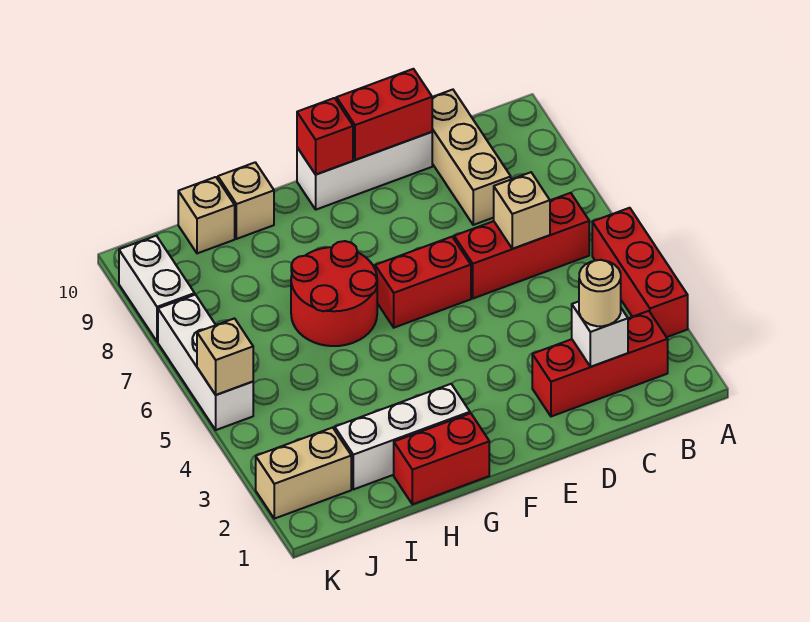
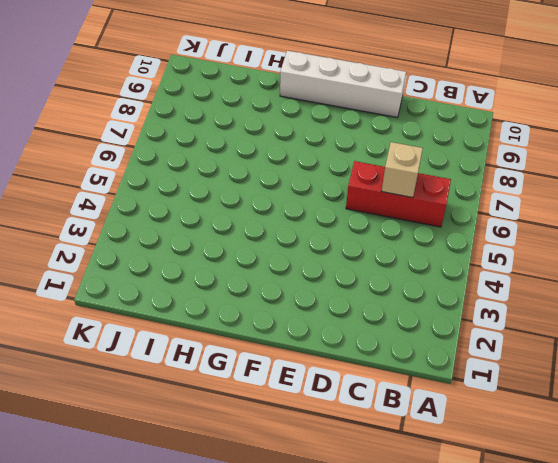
white 1x4 brick [280,51,406,118] -> white 1x3 brick [297,132,432,210]
none -> red 1x3 brick [592,208,688,337]
none -> red 1x3 brick [532,311,668,417]
none -> tan 1x3 brick [432,90,511,225]

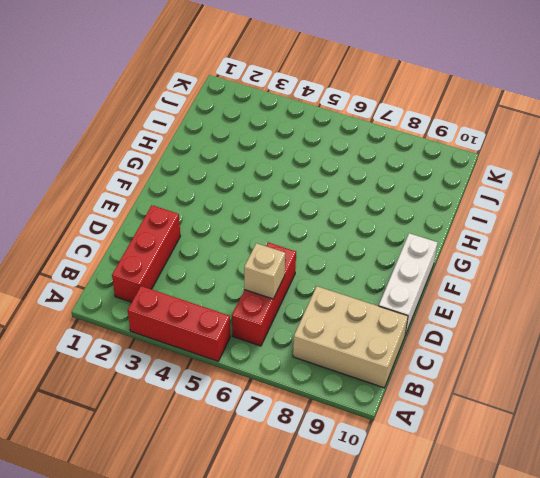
tan 2x3 brick [293,286,408,388] -> tan 1x3 brick [432,90,511,225]
none -> red 1x2 brick [375,237,471,328]
none -> red 1x2 brick [394,413,489,504]
none -> white 1x3 brick [335,384,470,489]

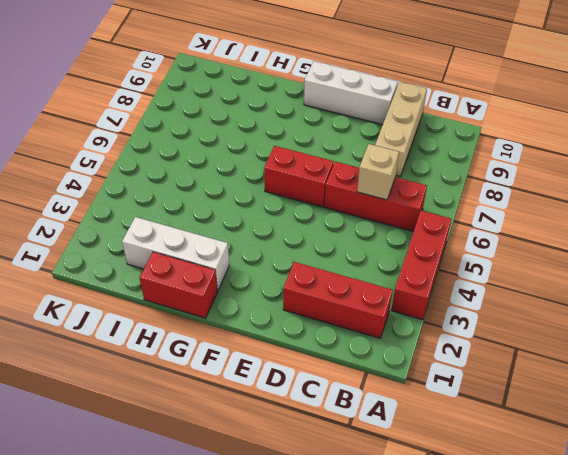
none -> red 2x2 round brick [291,241,377,346]
none -> tan 1x1 brick [218,162,274,239]
none -> tan 1x1 brick [178,177,235,253]

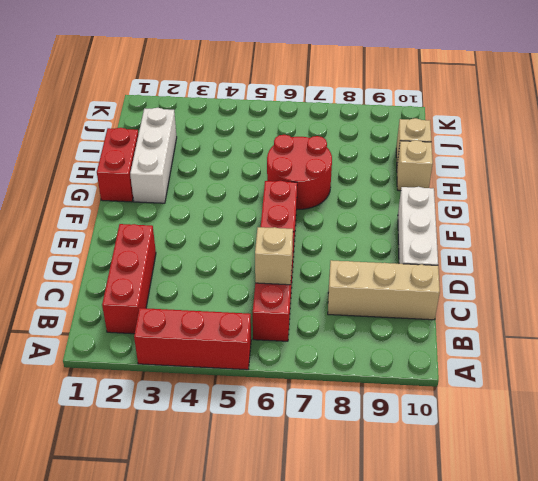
none -> tan 1x2 brick [256,428,351,519]
none -> white 1x3 brick [158,295,253,430]
none -> white 1x2 brick [119,236,195,342]

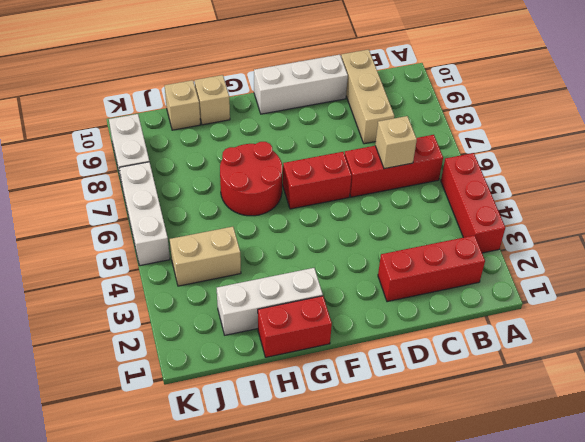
tan 1x2 brick [170,227,241,286] -> tan 1x2 brick moved to [256,428,351,519]
none -> white 1x1 brick [572,302,628,367]
none -> red 1x2 brick [336,69,432,160]
none -> red 1x1 brick [297,98,353,174]

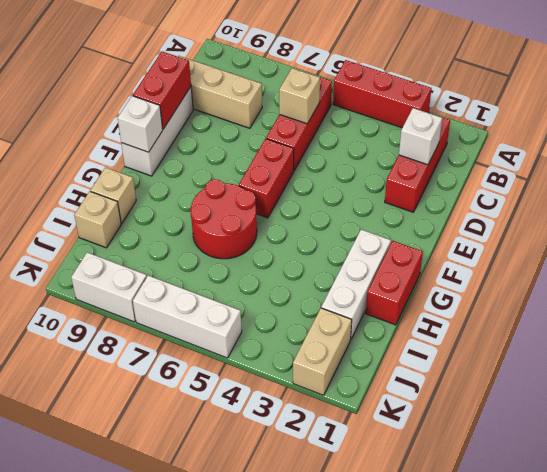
white 1x1 brick [118,96,163,152] -> red 1x1 brick [297,98,353,174]
none -> tan 1x1 brick [197,318,253,395]
none -> tan 1x1 round brick [579,260,621,326]

